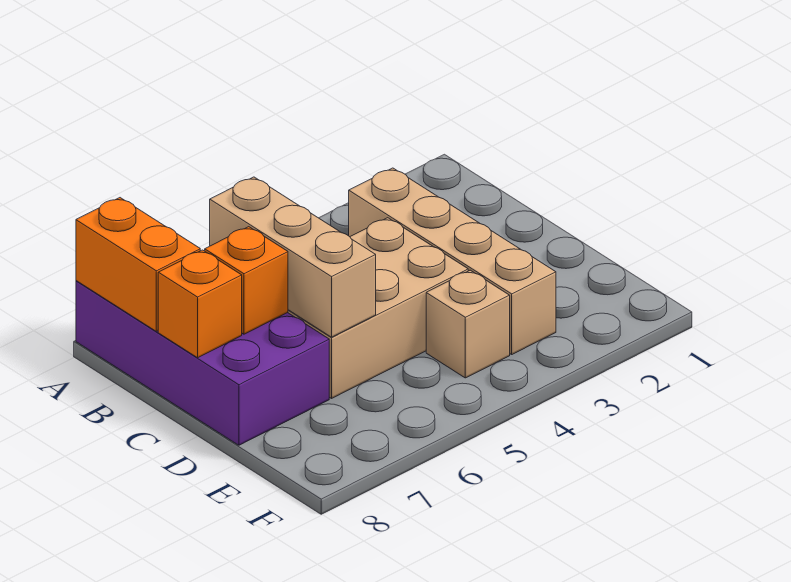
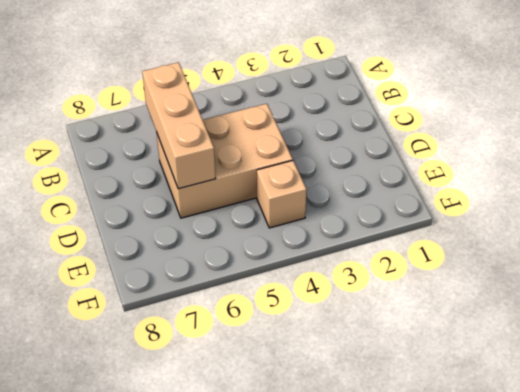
none -> purple 2x4 brick [76,281,329,445]
none -> tan 1x4 brick [349,168,556,354]

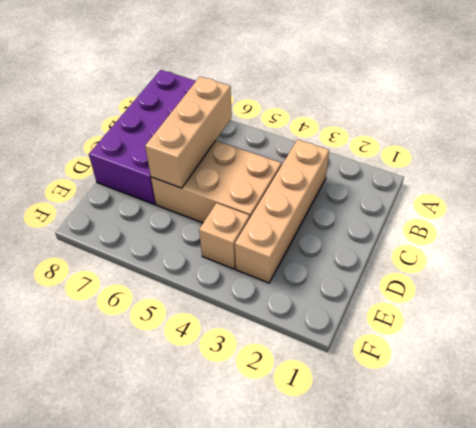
none -> orange 1x2 brick [76,198,200,331]
none -> orange 1x1 brick [205,227,288,334]

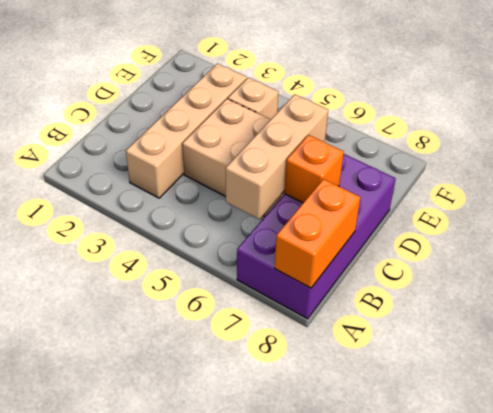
none -> orange 1x1 brick [158,250,242,358]

